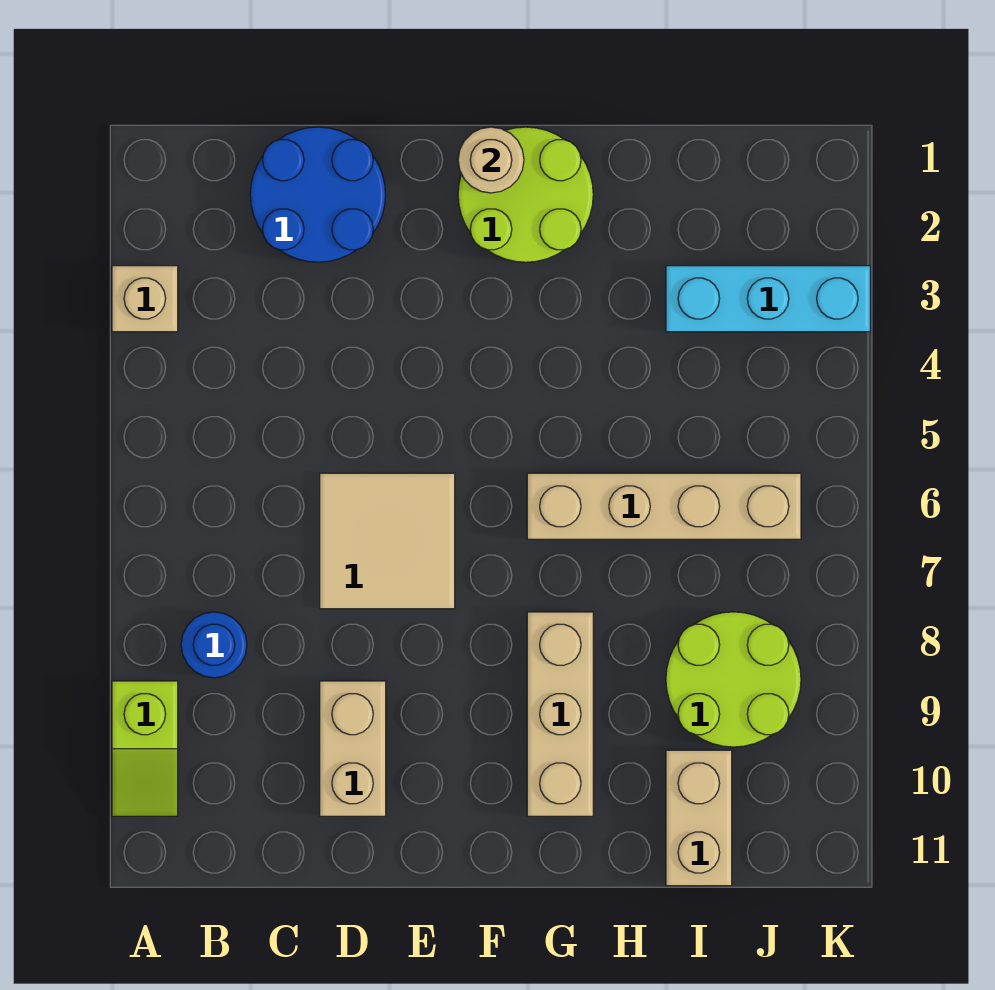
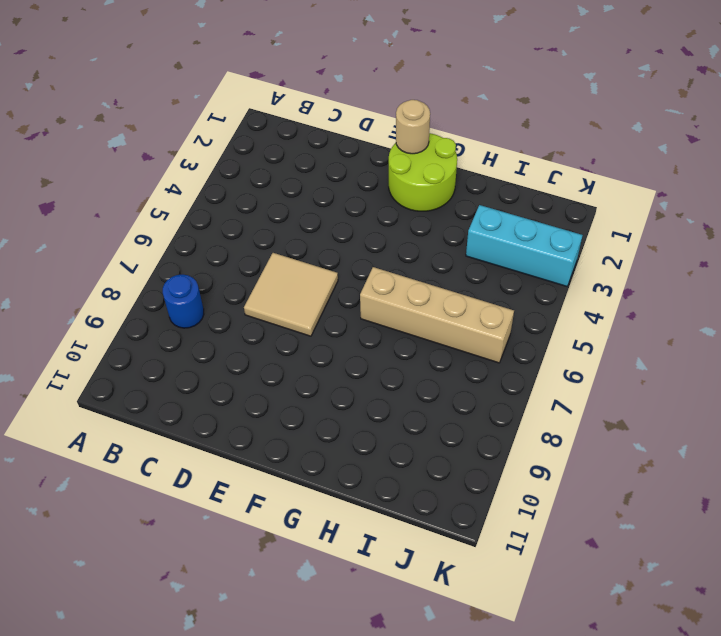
none -> tan 1x1 brick [112,266,178,332]
none -> lime 1x2 slope [112,681,178,816]
none -> blue 2x2 round brick [250,127,386,262]

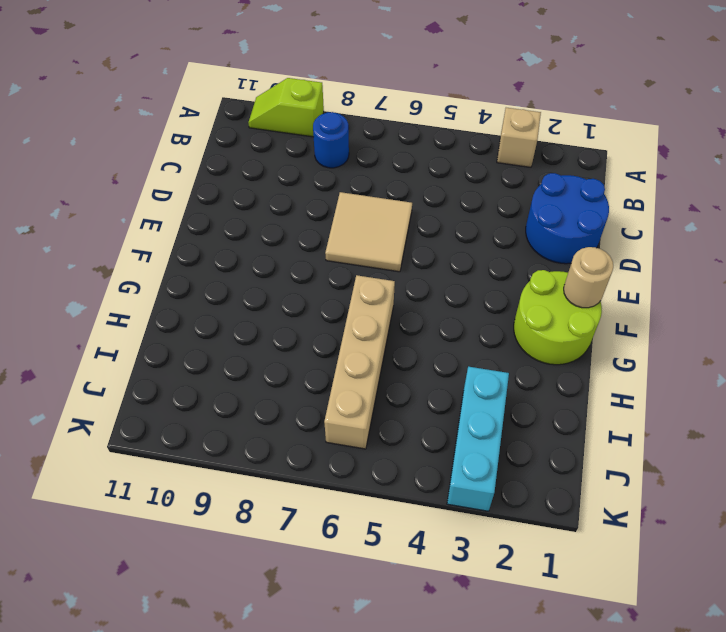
none -> tan 1x2 brick [320,681,386,816]
none -> tan 1x3 brick [527,612,593,816]
none -> lime 2x2 round brick [666,612,801,747]

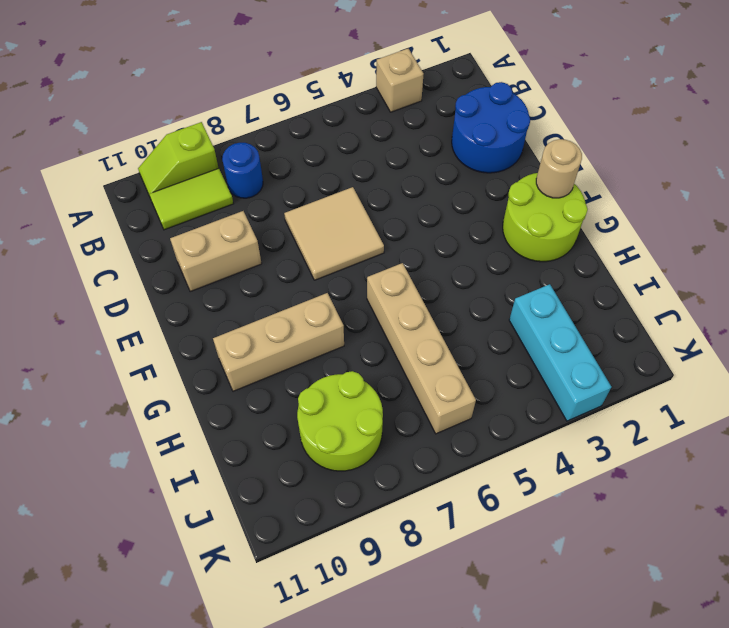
lime 1x2 tile [149,168,233,230] -> none
none -> tan 1x2 brick [666,750,732,886]

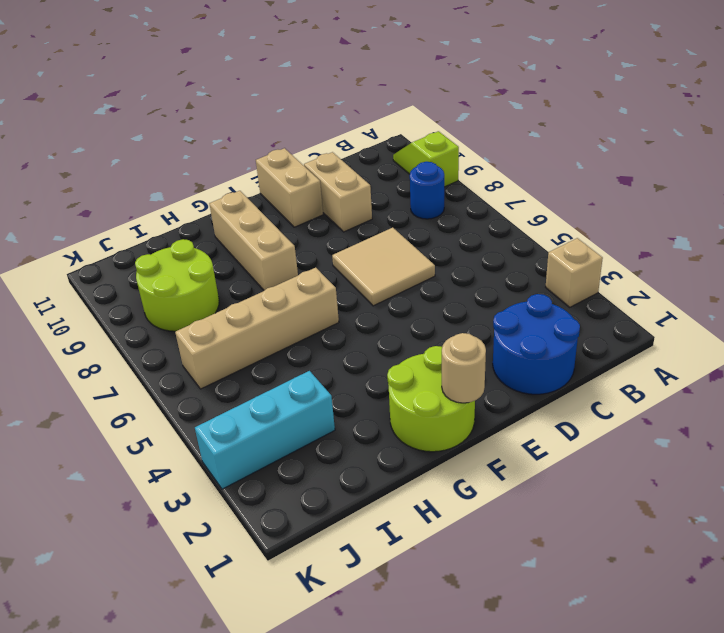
tan 1x2 brick [256,148,323,227] -> tan 1x2 brick moved to [666,750,732,886]

